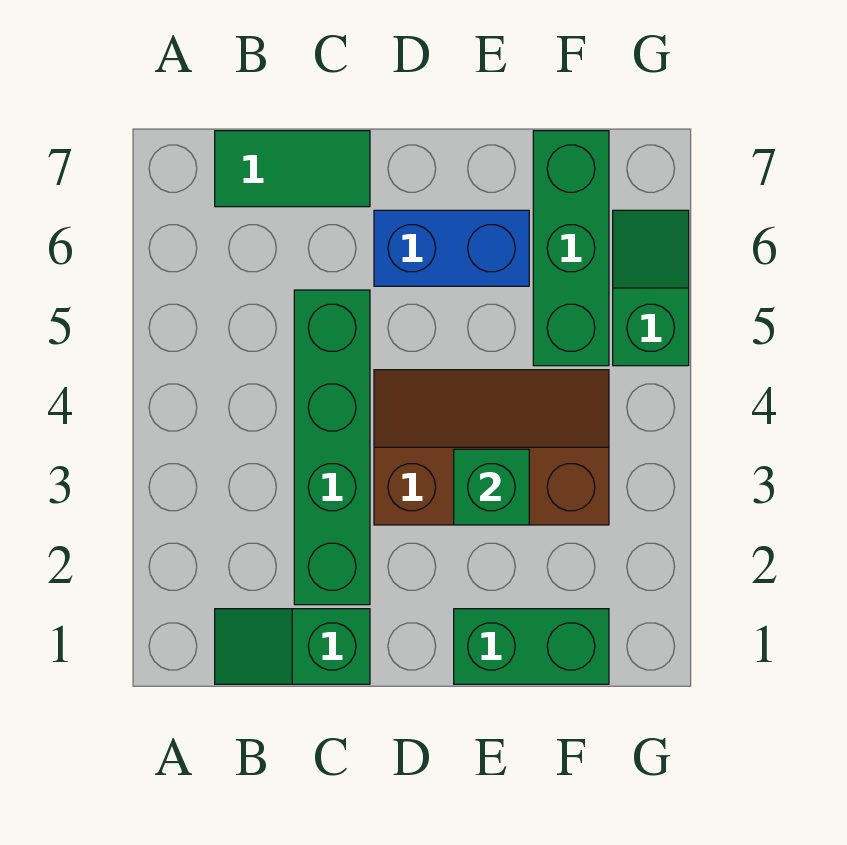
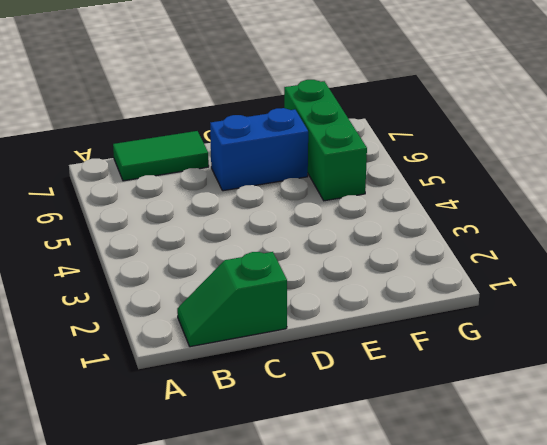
none -> green 1x4 brick [294,290,370,605]
none -> brown 2x3 slope [374,370,609,525]

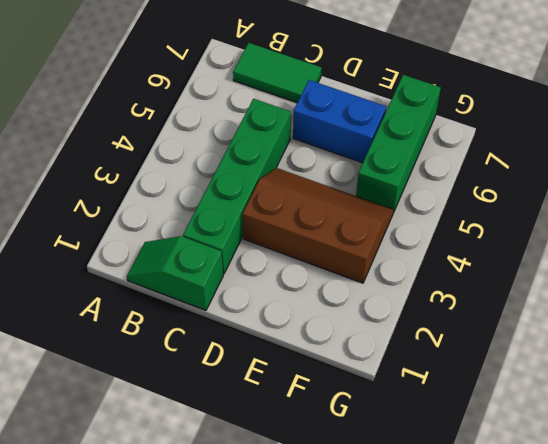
none -> green 1x2 brick [454,609,609,684]
none -> green 1x2 slope [613,210,689,366]

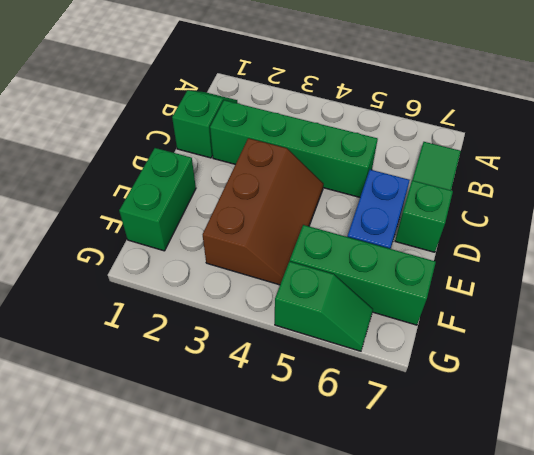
green 1x1 brick [395,180,453,252] -> green 1x1 brick moved to [454,449,529,525]

